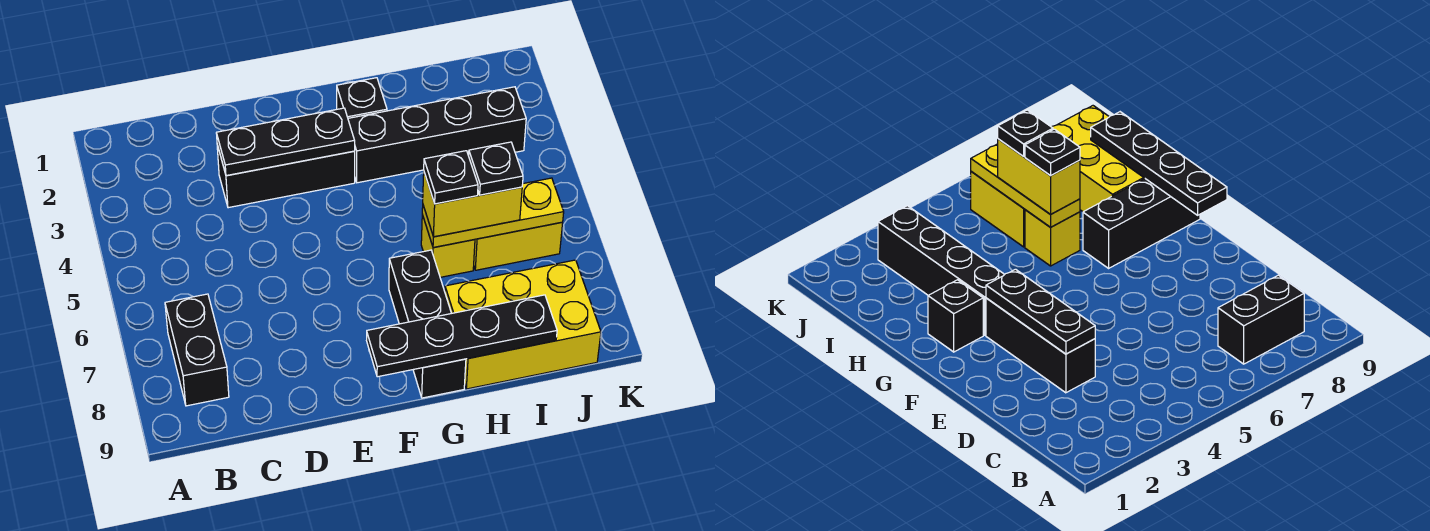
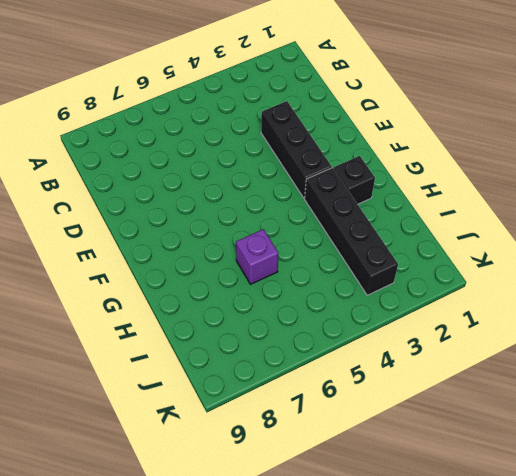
purple 1x1 brick [236,229,279,284] -> yellow 1x1 brick [421,215,475,277]
none -> black 1x2 brick [165,294,229,406]
none -> black 1x3 brick [389,250,466,398]
none -> yellow 2x3 brick [445,260,601,389]

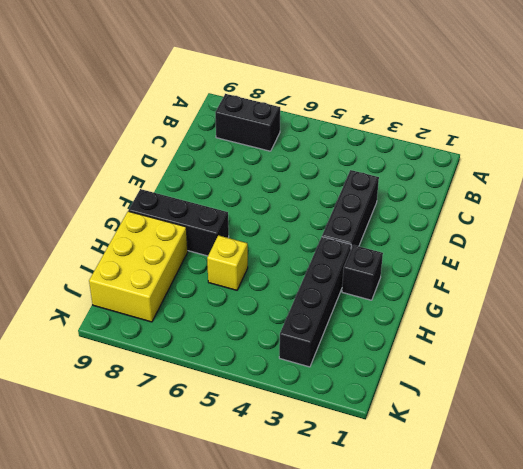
none -> yellow 1x2 brick [474,222,563,270]
none -> black 1x3 plate [216,108,355,176]
none -> black 1x4 plate [367,295,557,377]

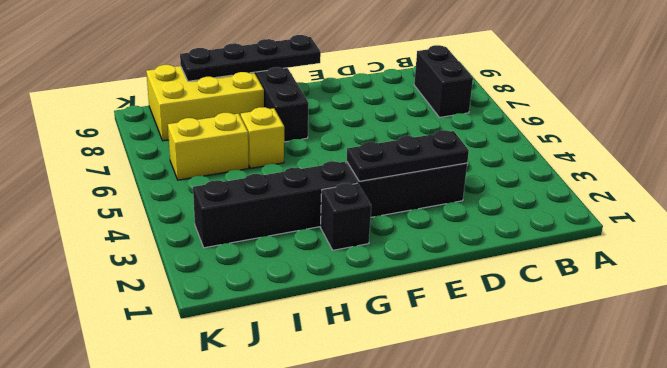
none -> yellow 1x3 plate [422,178,564,248]
none -> yellow 1x2 brick [423,173,522,237]
none -> black 1x1 plate [424,151,478,204]

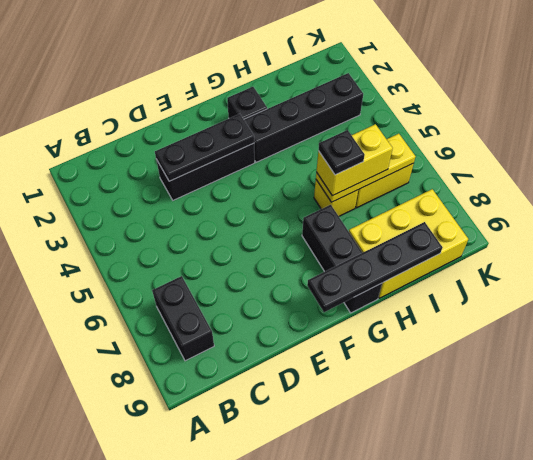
none -> black 1x1 plate [469,142,523,195]

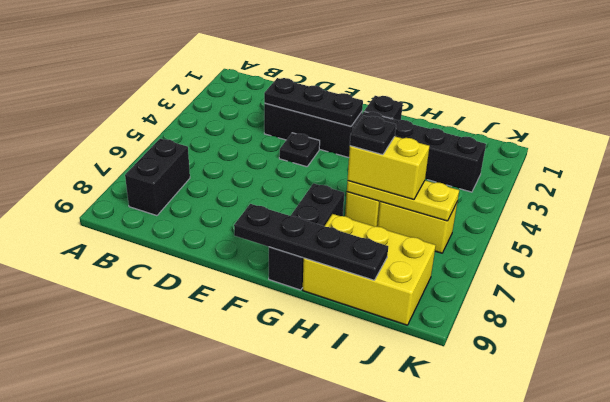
black 1x1 plate [279,133,320,167] -> black 1x1 plate moved to [469,142,523,195]

